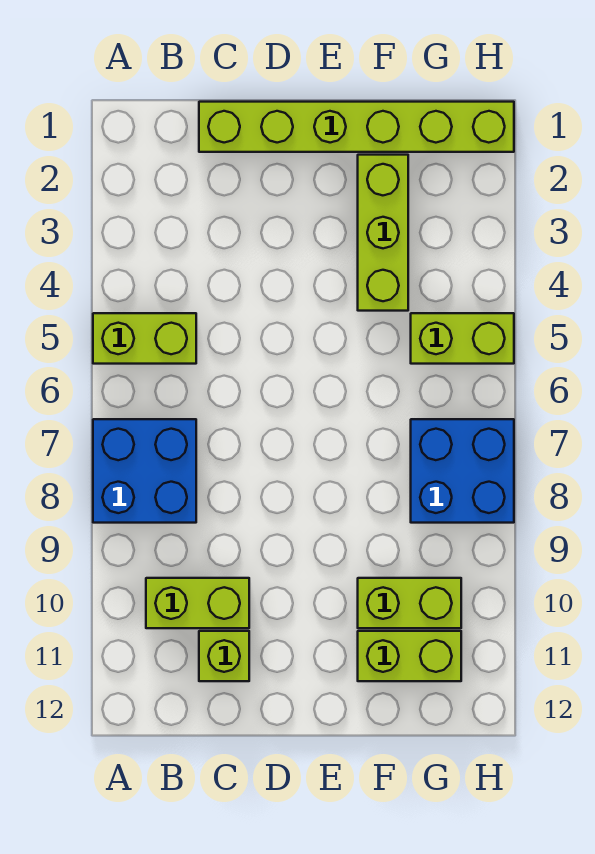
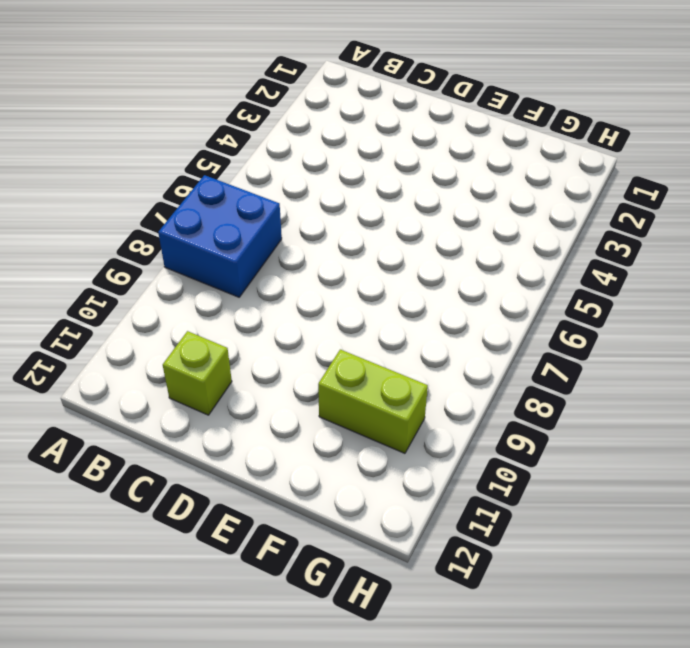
none -> lime 1x2 brick [93,313,196,364]
none -> lime 1x2 brick [146,578,249,628]

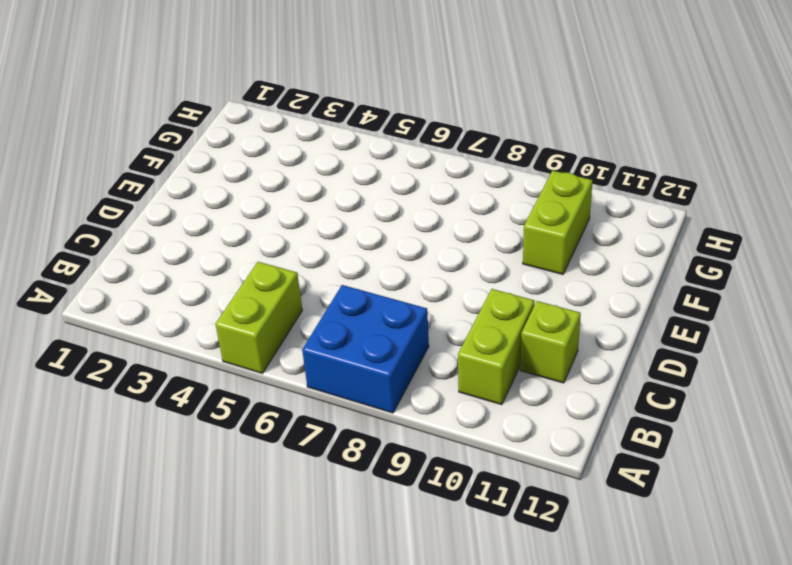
none -> lime 1x6 brick [199,102,514,152]
none -> lime 1x3 brick [358,155,408,311]

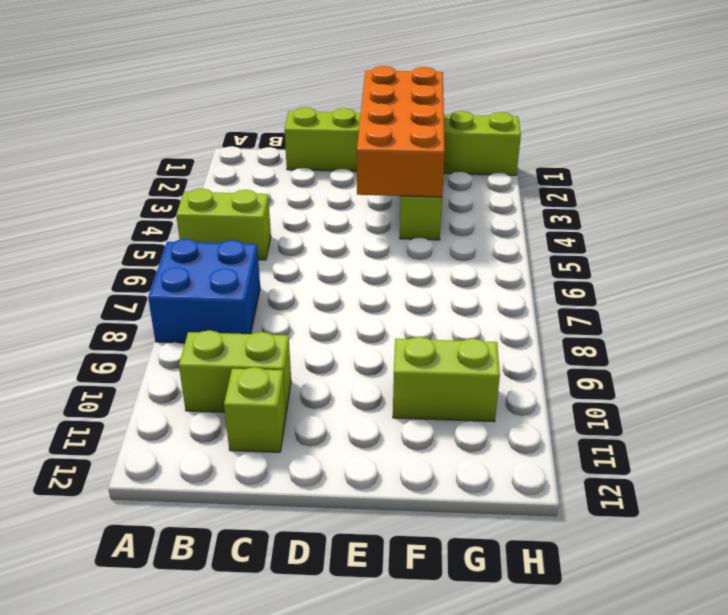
orange 2x4 brick [357,66,445,197] -> none
none -> lime 1x2 brick [358,631,461,681]
none -> lime 1x2 brick [411,313,514,364]

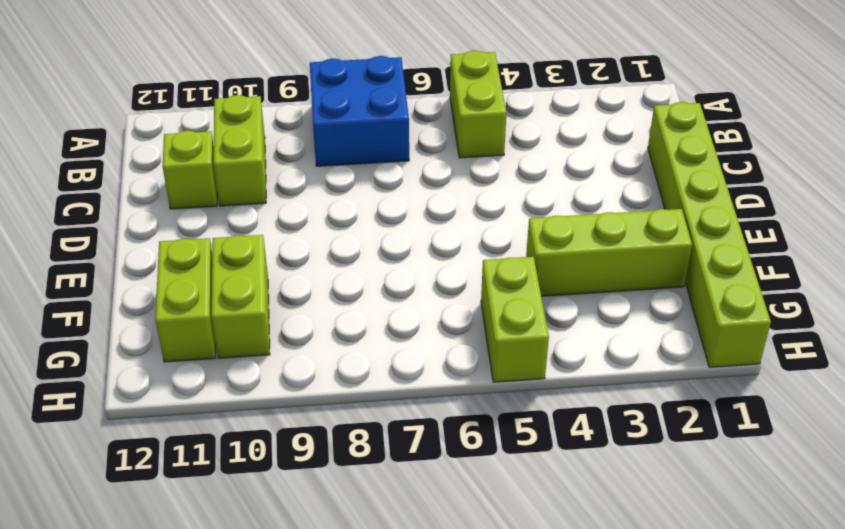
none -> blue 2x2 brick [411,419,514,523]

